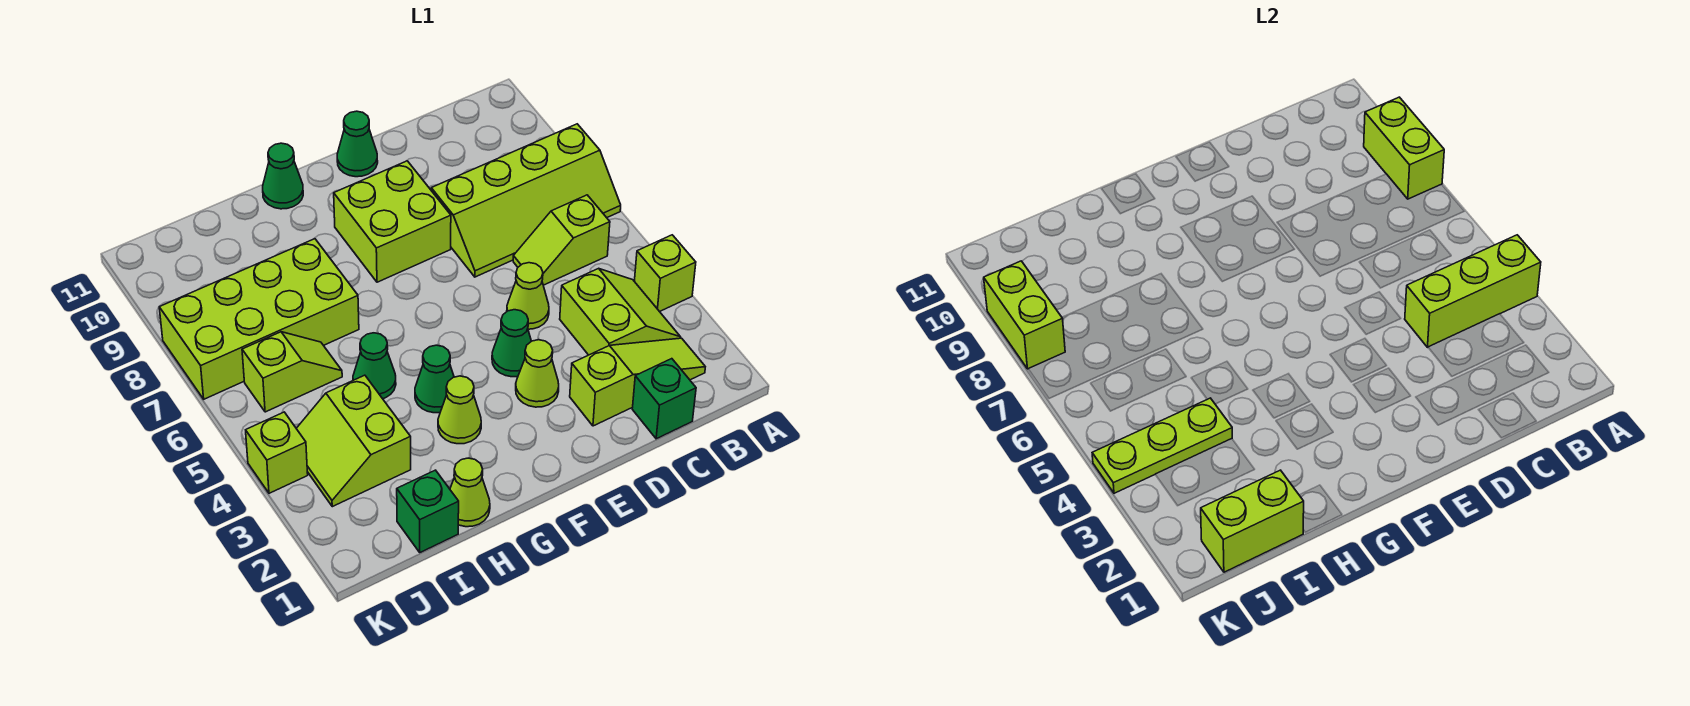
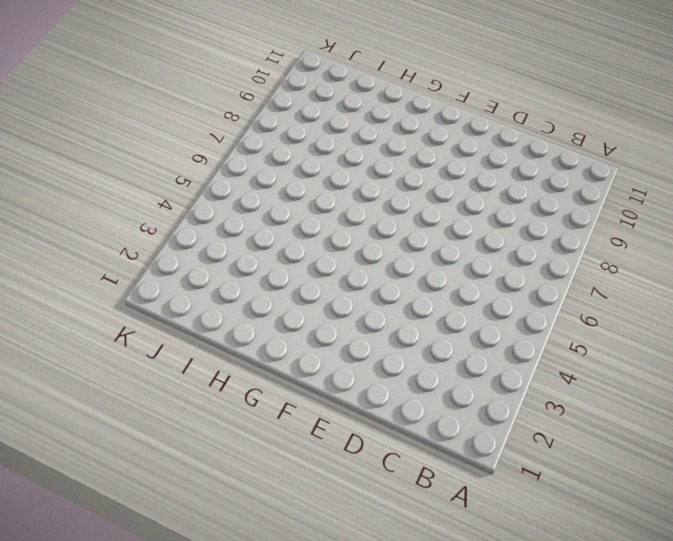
none -> lime 1x1 brick [634,235,696,312]
none -> lime 2x4 slope [431,124,621,277]
none -> lime 1x3 slope [570,338,705,426]

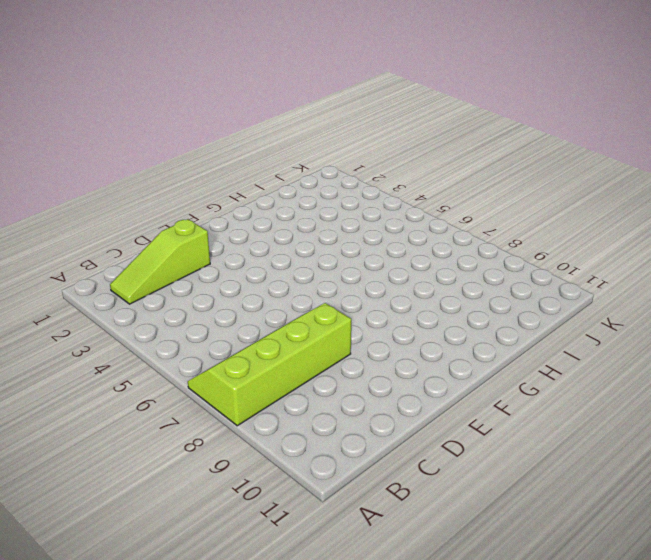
none -> lime 1x1 brick [634,235,696,312]
none -> lime 2x2 slope [560,268,680,355]
none -> lime 1x2 slope [513,195,610,285]

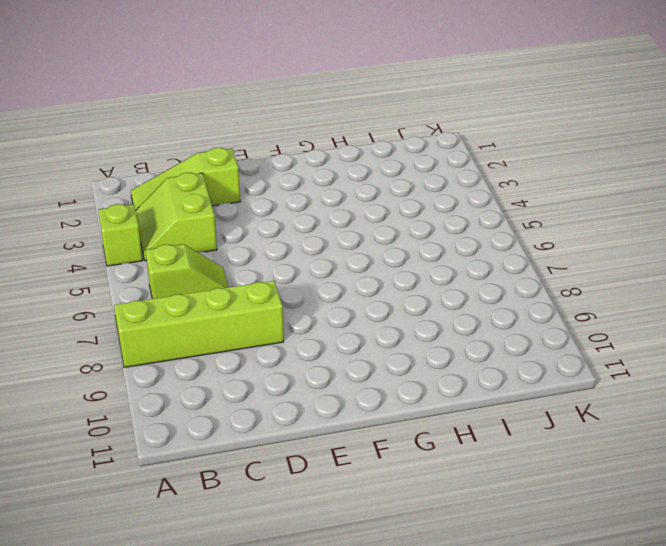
none -> green 1x1 brick [632,359,696,439]
none -> lime 1x1 cone [507,263,549,329]
none -> lime 1x1 cone [516,340,559,407]

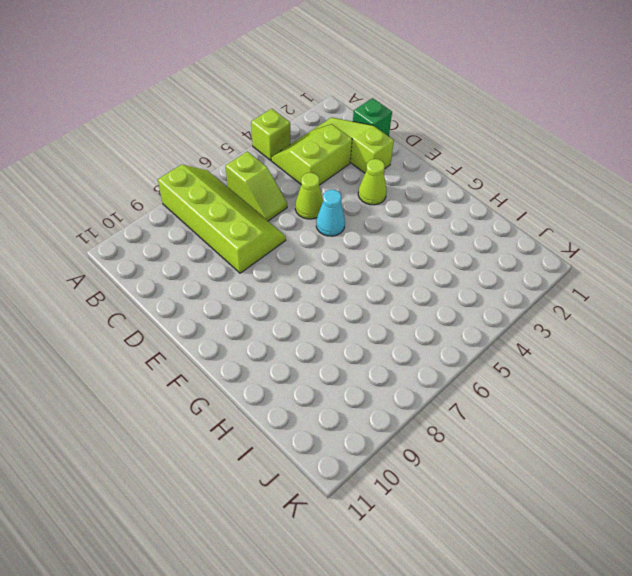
cyan 1x1 cone [316,190,345,236] -> none
none -> green 1x1 cone [492,310,531,377]
none -> lime 2x2 brick [334,161,451,282]
none -> green 1x1 cone [337,111,378,177]

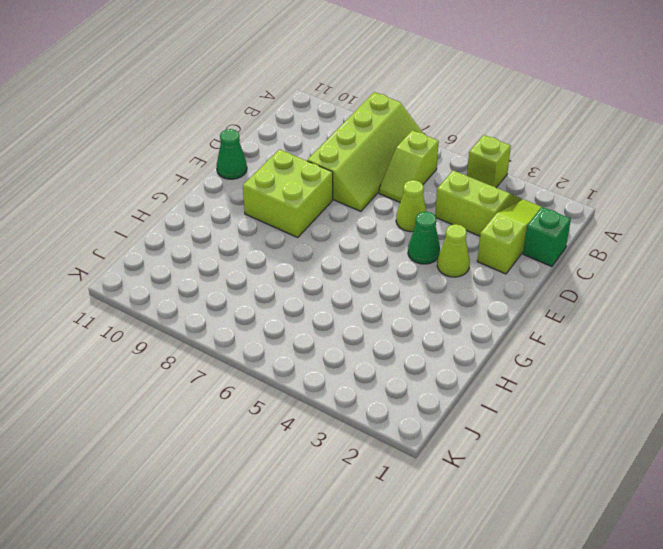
none -> lime 1x1 cone [438,376,481,444]
none -> green 1x1 cone [415,345,454,413]
none -> green 1x1 cone [263,143,303,209]

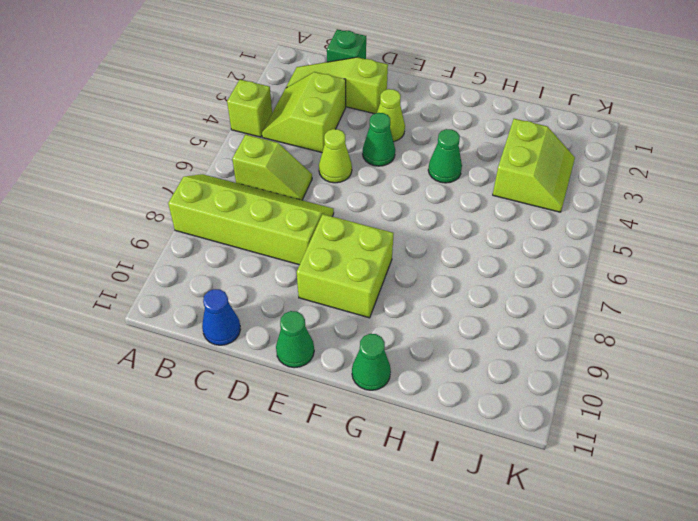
blue 1x1 cone [202,289,240,345] -> none
none -> lime 1x1 cone [438,376,481,444]
none -> lime 1x1 cone [450,458,490,527]
none -> green 1x1 cone [353,333,396,399]

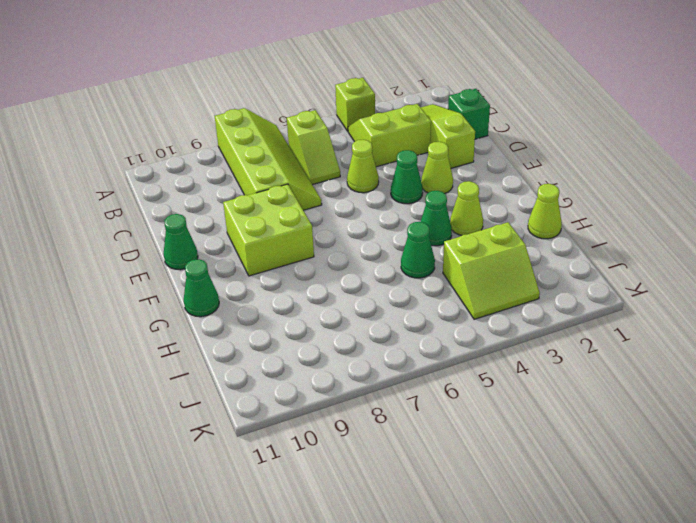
none -> lime 2x4 brick [159,239,359,399]
none -> green 1x1 brick [397,470,459,552]
none -> lime 1x2 slope [242,332,342,412]

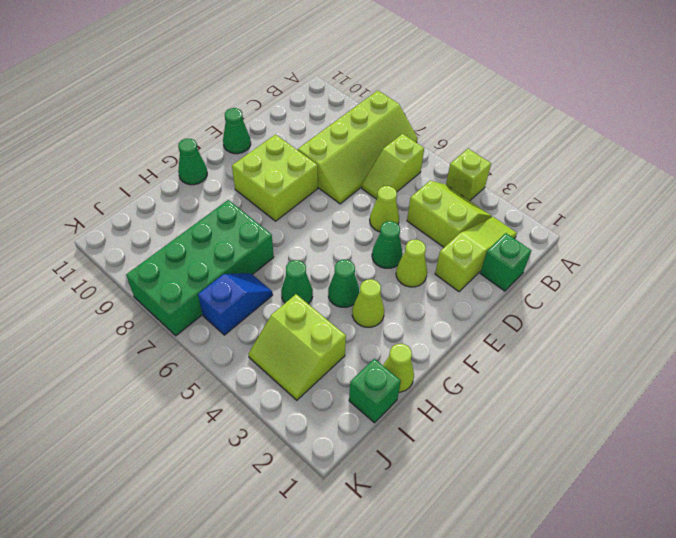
green 2x4 brick [126,200,274,336] -> lime 2x4 brick [159,239,359,399]
blue 1x2 slope [198,273,273,335] -> lime 1x2 slope [242,332,342,412]
none -> lime 1x1 brick [246,412,308,493]
none -> lime 1x3 brick [1405,235,1541,347]
none -> lime 1x2 brick [1364,97,1444,199]

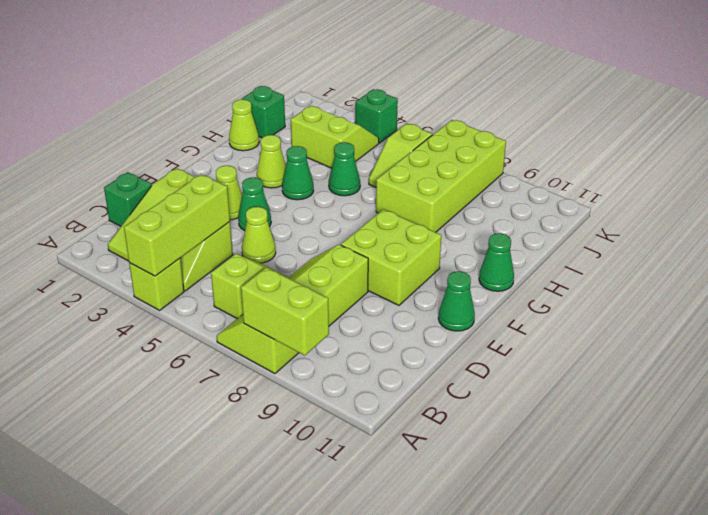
green 1x1 brick [355,89,398,143] -> lime 1x1 brick [246,412,308,493]
none -> lime 1x2 brick [1201,470,1304,572]
none -> lime 1x3 plate [1092,398,1232,493]
none -> lime 1x2 brick [984,261,1065,369]

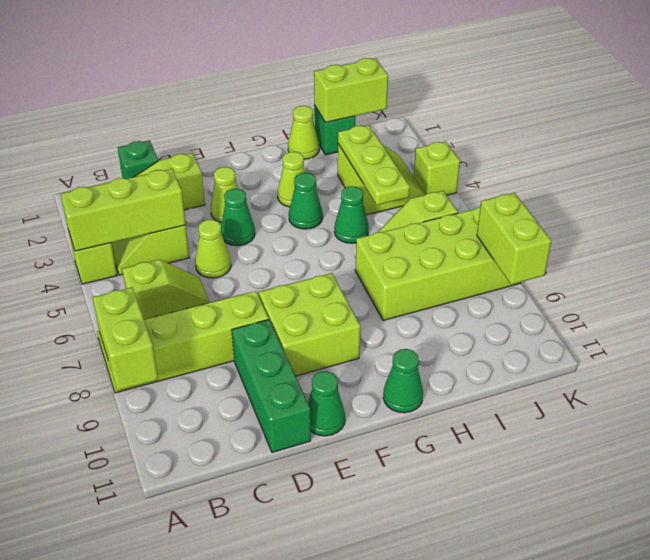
green 1x3 brick [232,320,311,452] -> none
lime 1x3 plate [338,125,410,205] -> lime 1x3 plate turned to [1092,398,1232,493]

